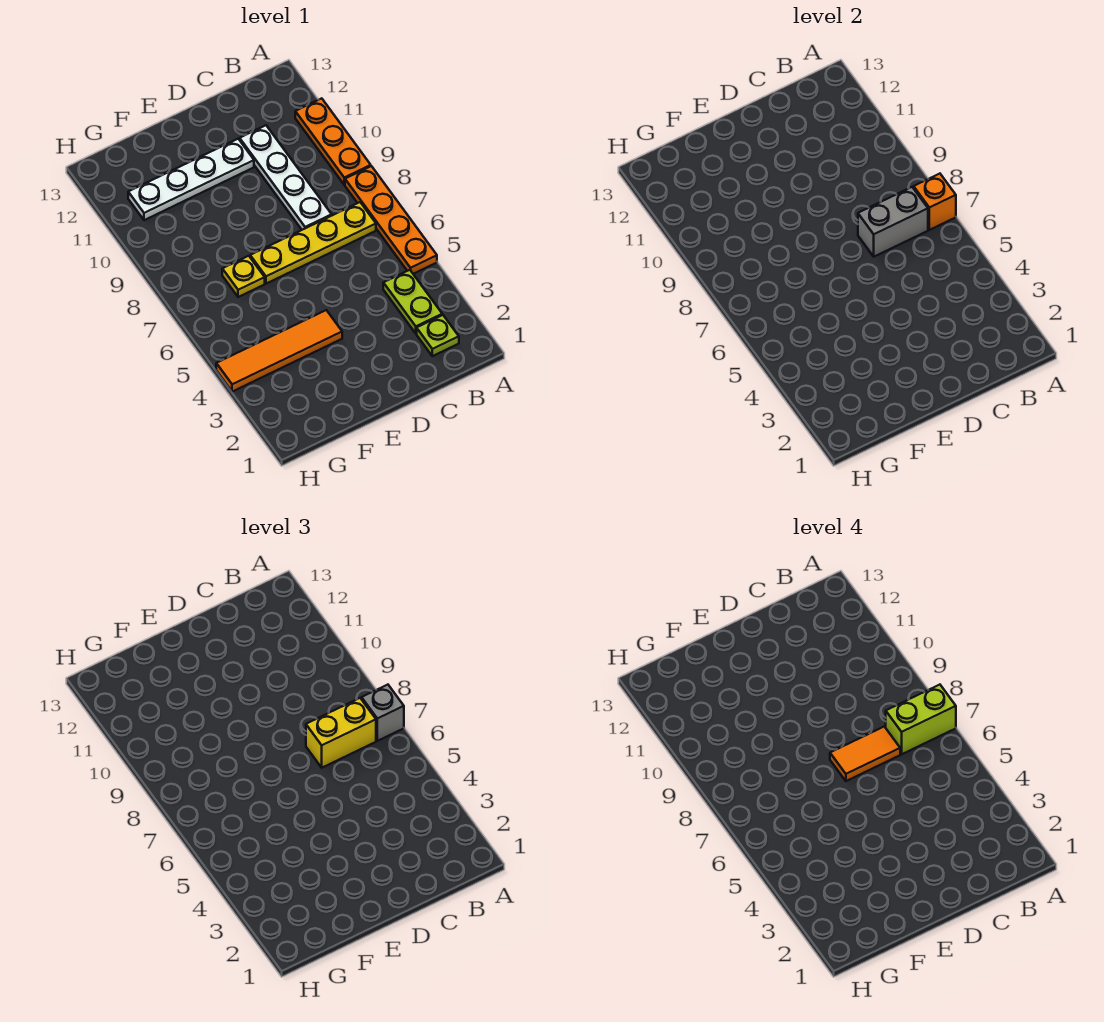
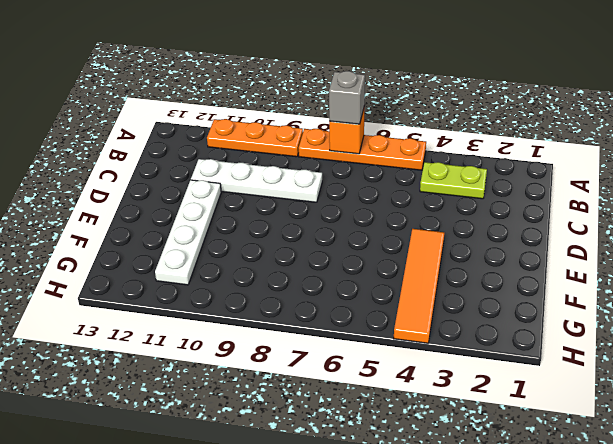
none -> lime 1x1 plate [417,315,459,356]
none -> yellow 1x4 plate [250,202,376,284]
none -> yellow 1x1 plate [222,256,265,297]

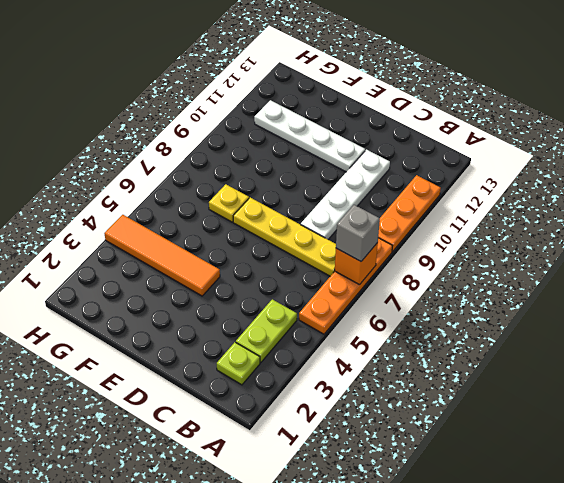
none -> grey 1x2 brick [858,187,928,257]
none -> yellow 1x2 brick [306,698,376,768]
none -> lime 1x2 brick [886,685,956,754]

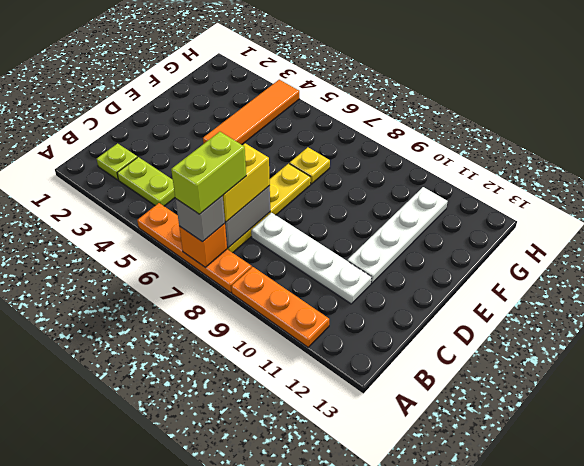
none -> orange 1x2 tile [830,727,900,781]

